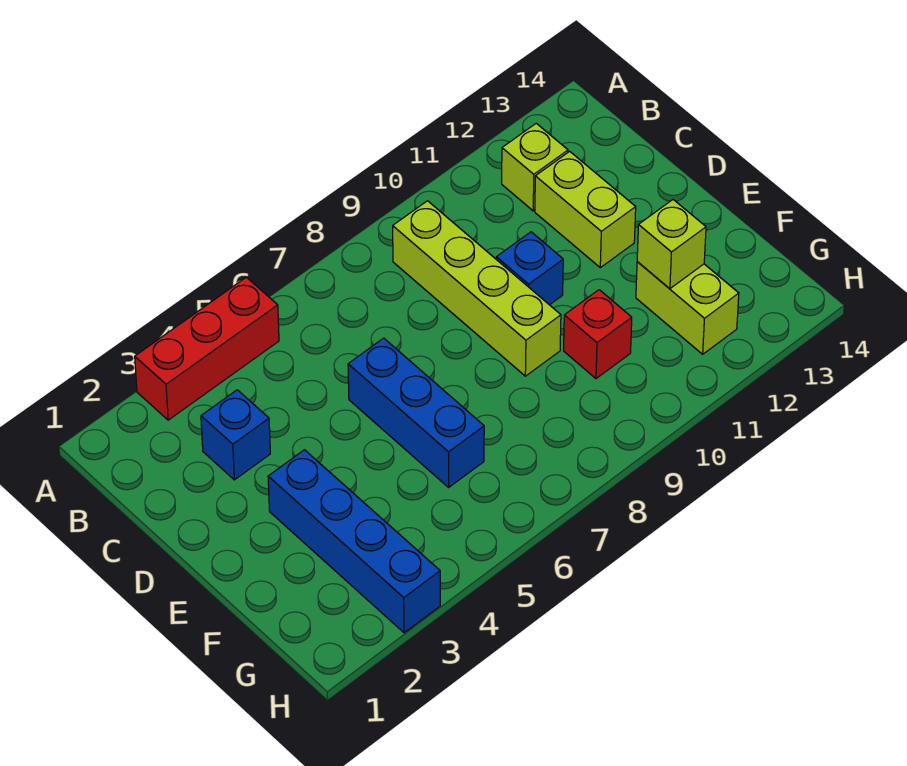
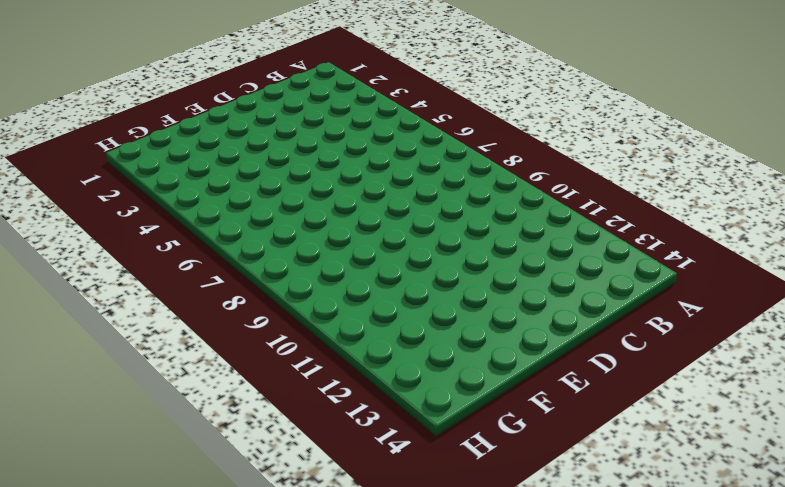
none -> red 1x3 brick [135,277,279,420]
none -> lime 1x4 brick [393,201,561,376]

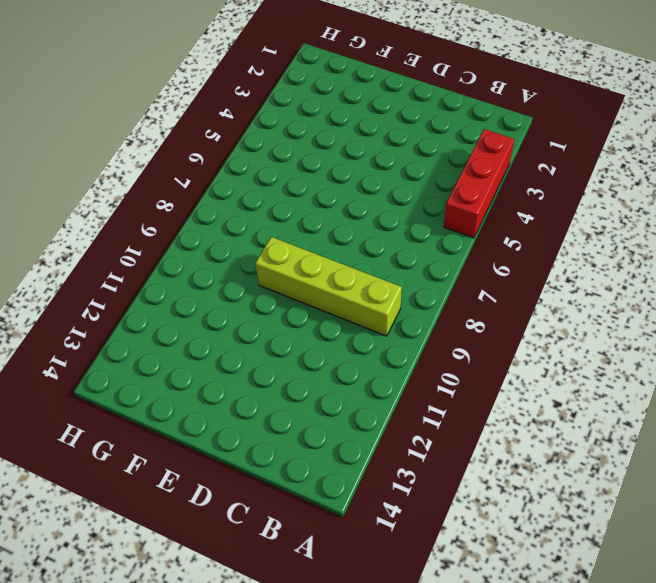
none -> lime 1x1 brick [502,123,568,211]
none -> blue 1x1 brick [201,390,270,480]

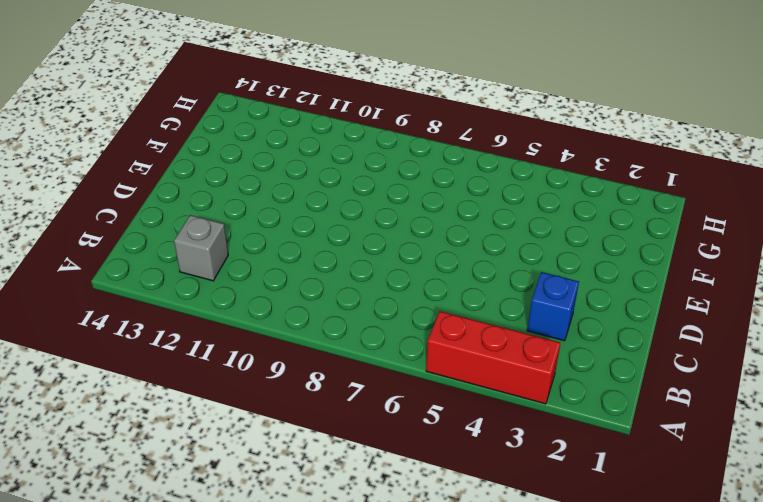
grey 1x1 brick [174,215,228,281] -> lime 1x1 brick [502,123,568,211]
none -> lime 1x4 brick [393,201,561,376]
none -> lime 1x2 brick [535,151,636,268]

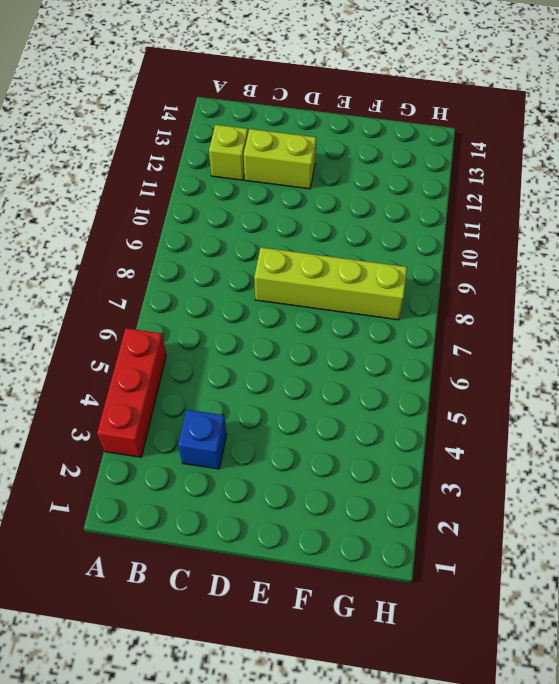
lime 1x4 brick [254,247,407,320] -> lime 1x4 brick moved to [393,201,561,376]
none -> blue 1x3 brick [348,338,484,487]
none -> blue 1x1 brick [496,232,563,305]

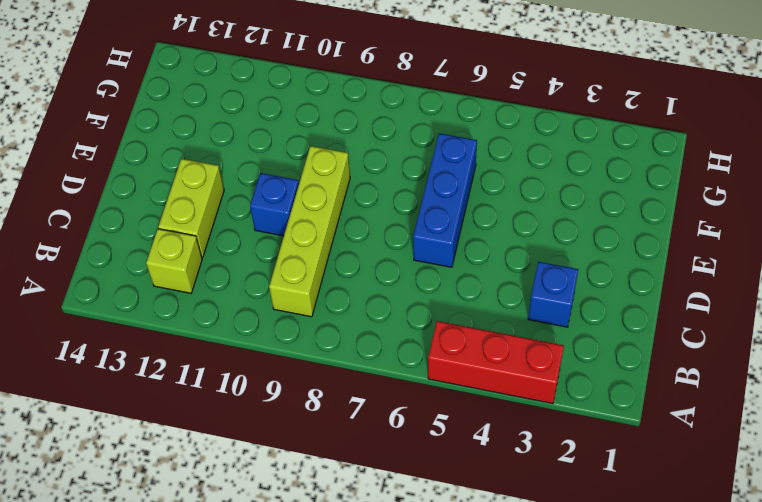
none -> blue 1x4 brick [268,450,440,633]
none -> red 1x1 brick [564,290,632,379]

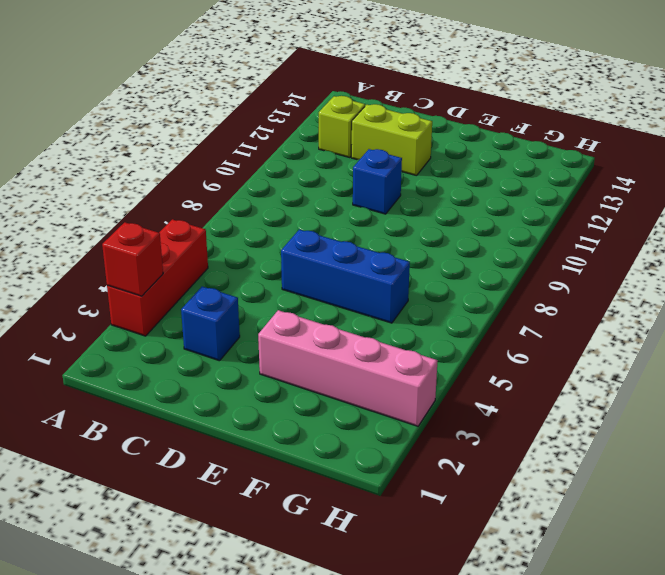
red 1x1 brick [102,222,163,296] -> red 1x1 brick moved to [564,290,632,379]
pink 1x4 brick [258,310,438,426] -> blue 1x4 brick [268,450,440,633]
none -> lime 1x4 brick [393,201,561,376]
none -> lime 1x2 brick [636,262,739,354]

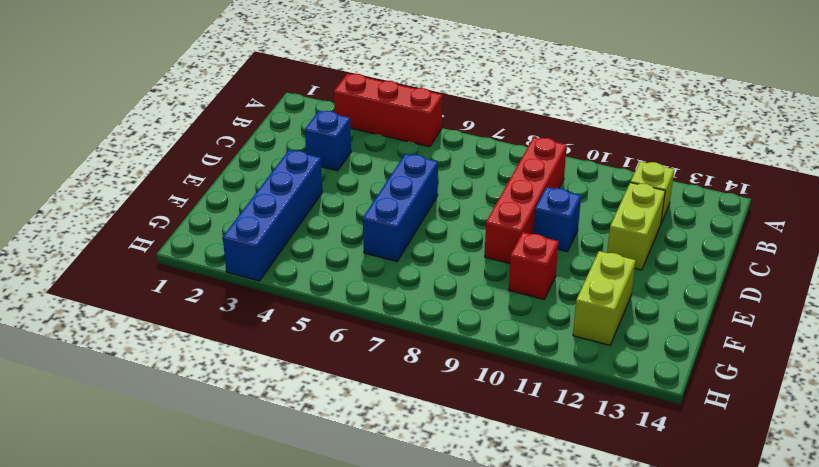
red 1x4 brick [485,137,567,264] -> lime 1x4 brick [393,201,561,376]
none -> lime 1x1 brick [637,200,706,289]

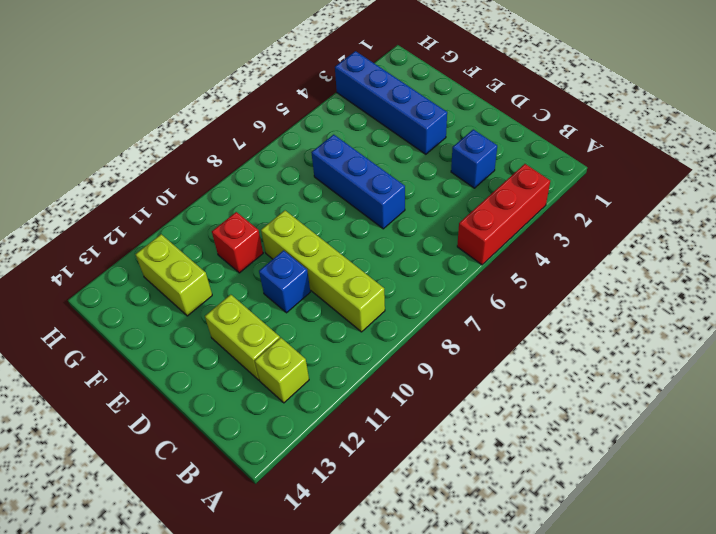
none -> lime 1x1 brick [637,200,706,289]

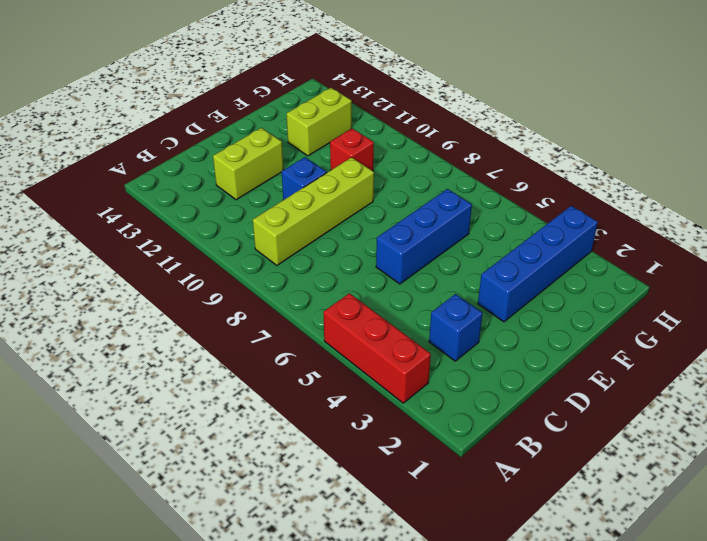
none -> lime 1x1 brick [502,123,568,211]
none -> lime 1x1 brick [637,200,706,289]

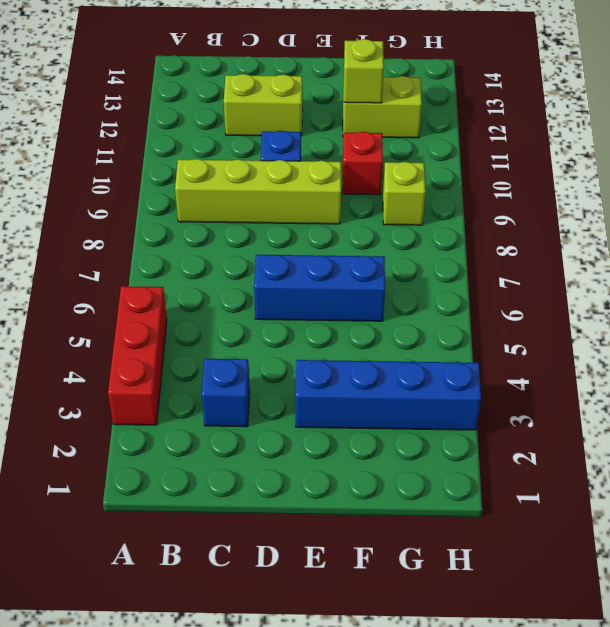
lime 1x1 brick [383,162,426,225] -> lime 1x1 brick moved to [502,123,568,211]

